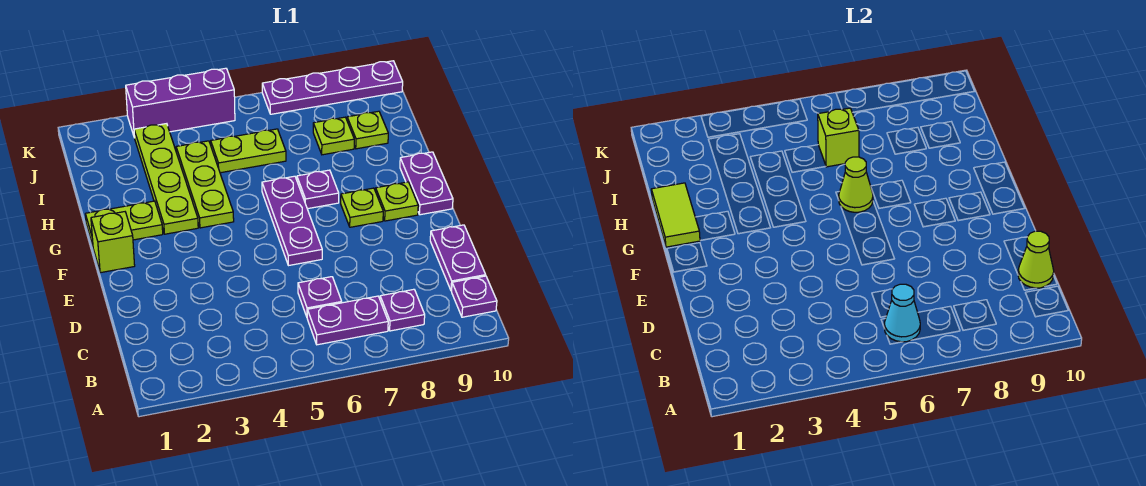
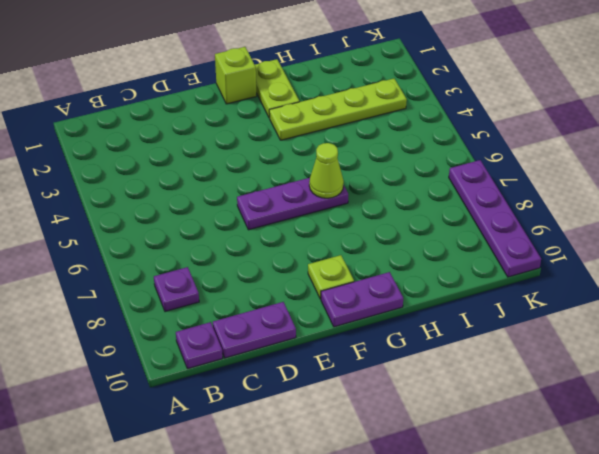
none -> purple 1x2 plate [307,296,388,345]
none -> purple 1x1 plate [298,277,342,317]
none -> lime 1x1 plate [341,188,383,227]

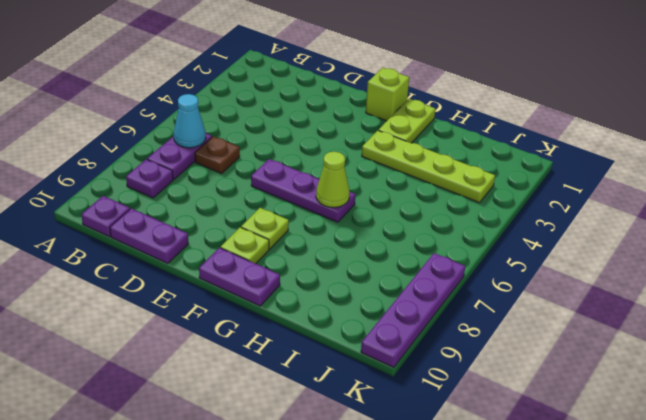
brown 1x1 plate [195,136,240,174] -> purple 1x1 plate [298,277,342,317]
none -> lime 1x3 plate [176,141,234,228]
none -> purple 1x1 plate [297,170,339,209]
none -> lime 1x2 plate [211,129,286,173]

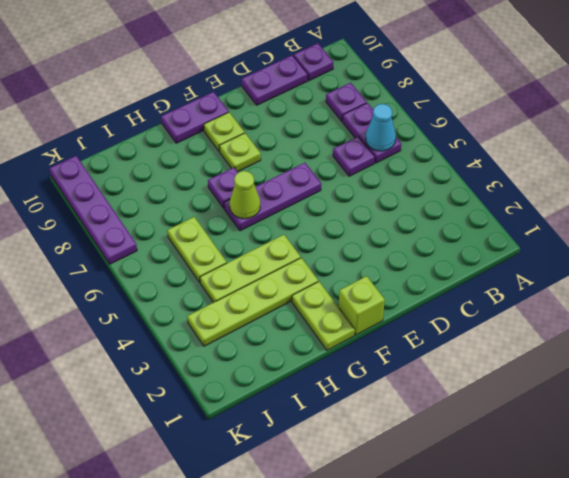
none -> lime 1x1 plate [313,117,354,155]
none -> lime 1x1 plate [347,111,388,149]
none -> purple 1x3 brick [126,68,235,138]

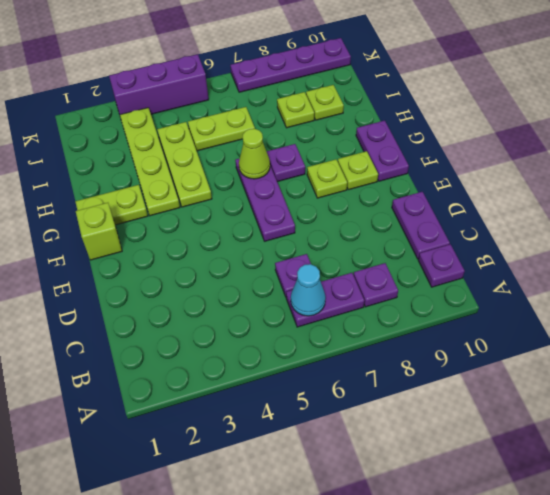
none -> lime 1x1 cone [1018,231,1054,288]
none -> lime 1x2 tile [651,183,700,247]
none -> lime 1x1 brick [818,108,859,167]

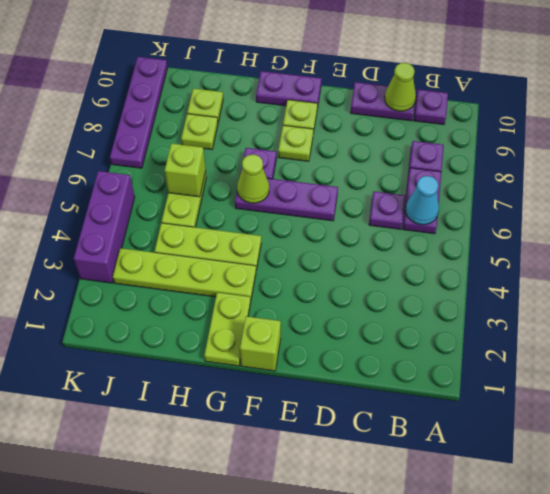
none -> lime 1x2 tile [651,183,700,247]

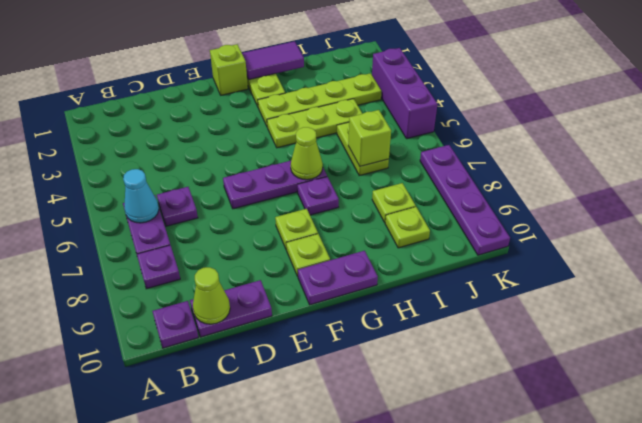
purple 1x2 tile [242,41,304,79] -> lime 1x2 tile [651,183,700,247]

